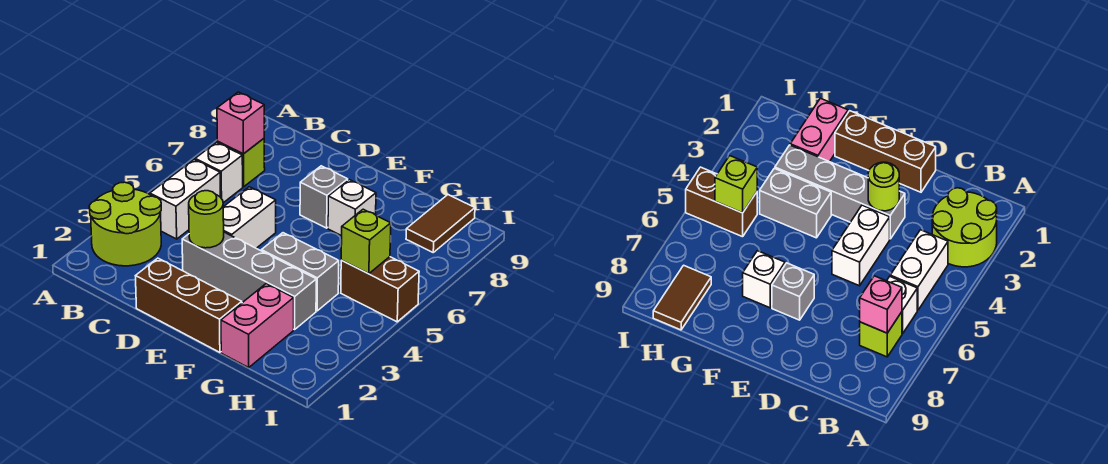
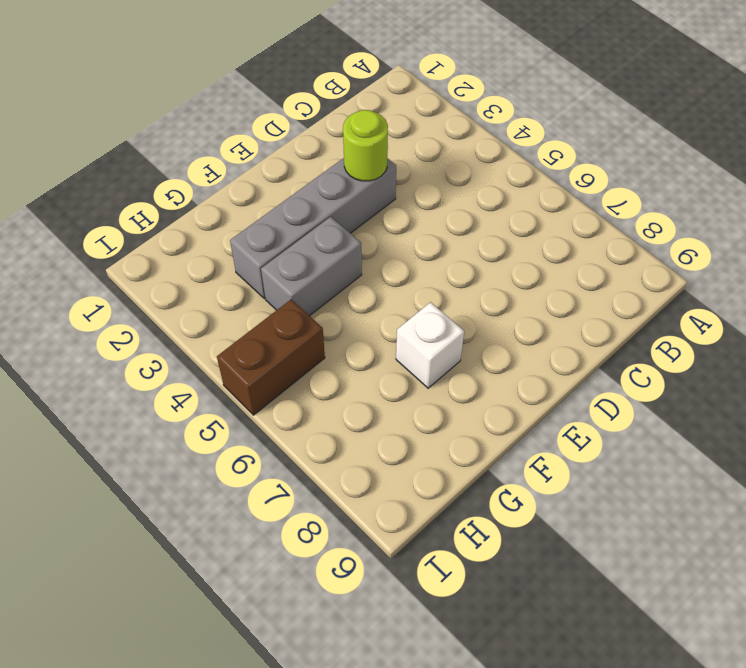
none -> lime 2x2 round brick [89,182,161,266]
none -> white 1x2 brick [150,159,220,239]
none -> white 1x1 brick [195,142,243,203]

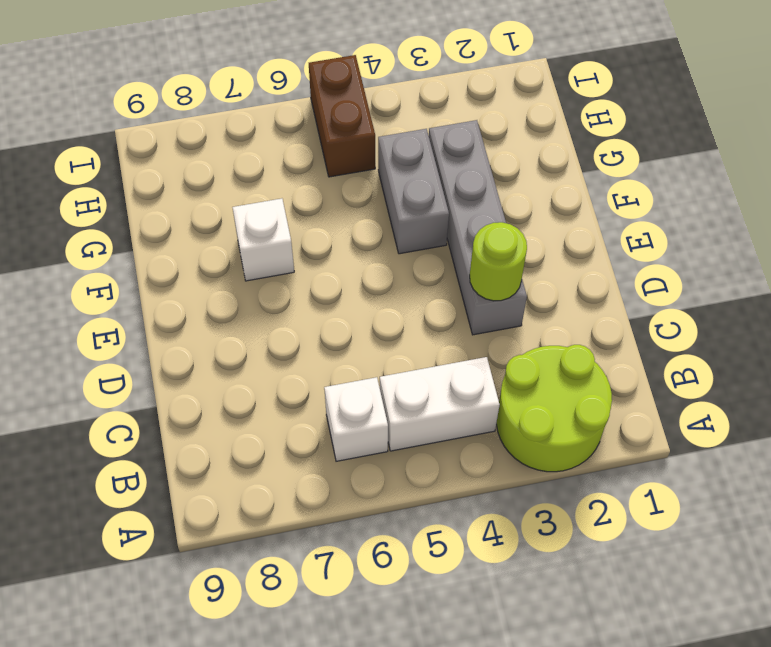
none -> lime 1x1 brick [217,139,265,187]
none -> brown 1x3 brick [136,258,242,352]
none -> white 1x2 brick [223,187,276,248]

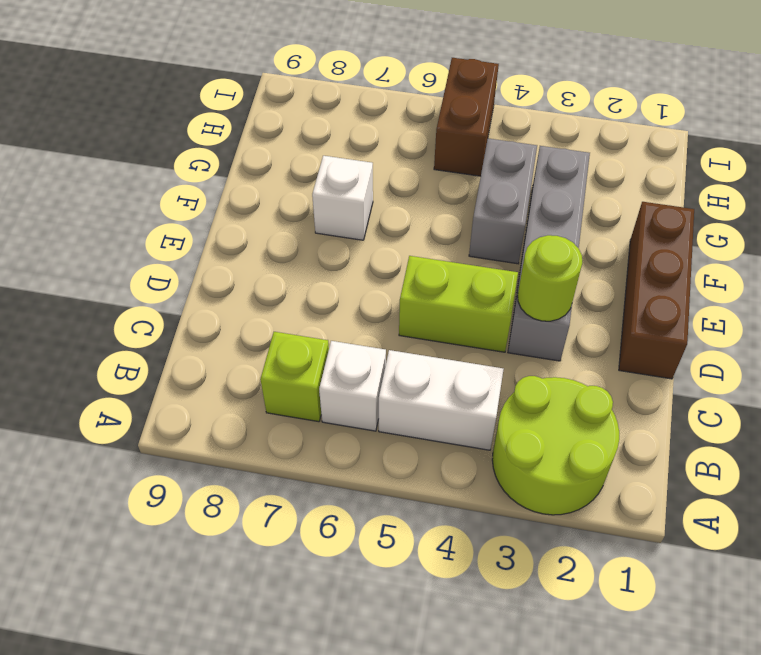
lime 1x2 brick [399,256,518,352] -> white 1x2 brick [223,187,276,248]
none -> grey 1x1 brick [300,166,348,228]
none -> pink 1x2 brick [221,284,294,368]
none -> brown 1x2 tile [406,195,475,252]

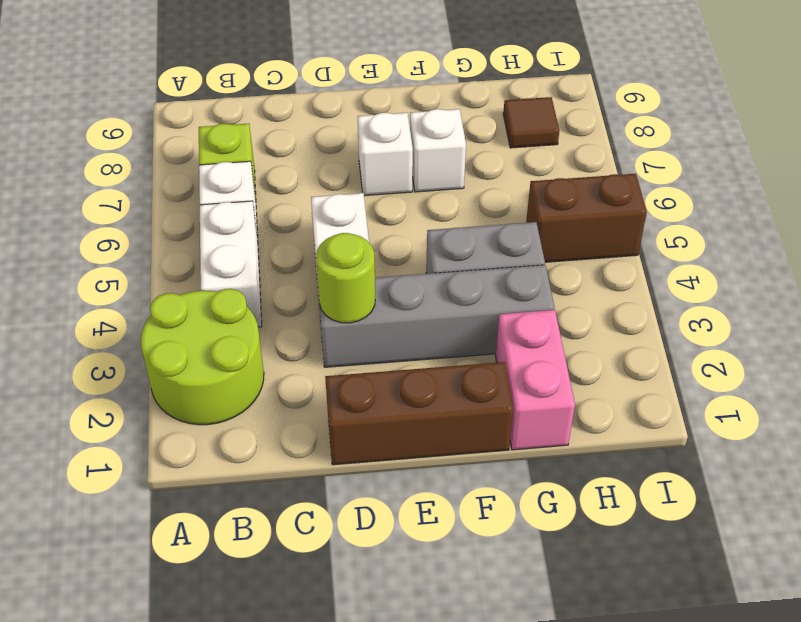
white 1x1 brick [358,113,413,196] -> grey 1x1 brick [300,166,348,228]
brown 1x1 tile [503,97,559,148] -> brown 1x2 tile [406,195,475,252]
none -> pink 1x1 brick [217,92,264,154]
none -> lime 1x1 brick [341,209,391,274]

